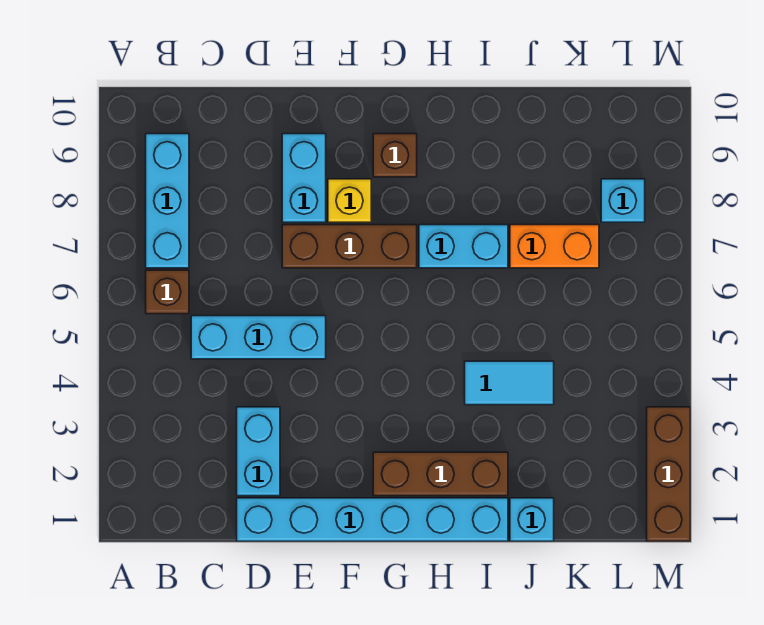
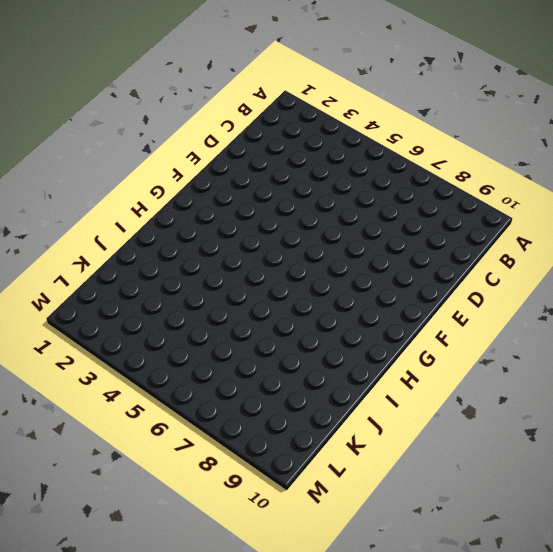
none -> brown 1x1 brick [146,270,189,314]
none -> cyan 1x3 brick [146,134,189,268]
none -> cyan 1x3 brick [191,316,326,359]

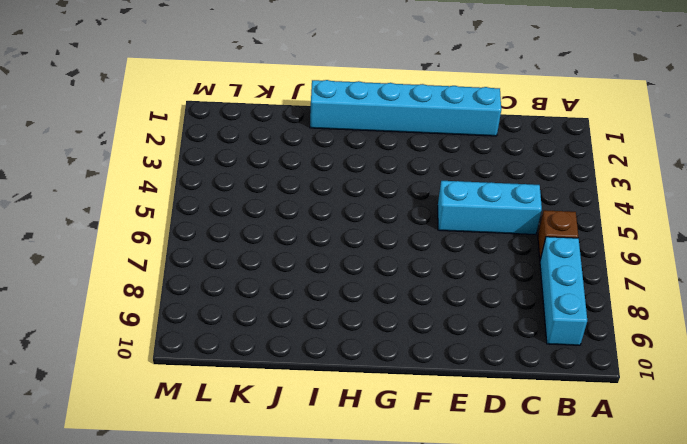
none -> cyan 1x2 brick [237,407,280,496]
none -> brown 1x3 brick [282,225,417,268]
none -> cyan 1x2 brick [282,134,326,222]

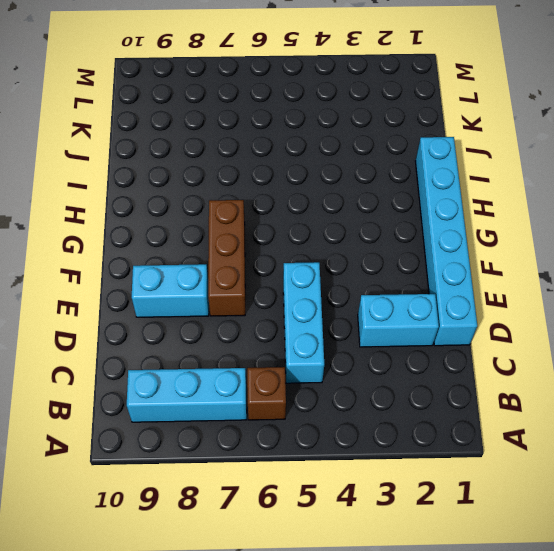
none -> yellow 1x1 brick [328,179,371,222]
none -> brown 1x3 brick [373,452,508,496]
none -> brown 1x1 brick [373,134,417,177]

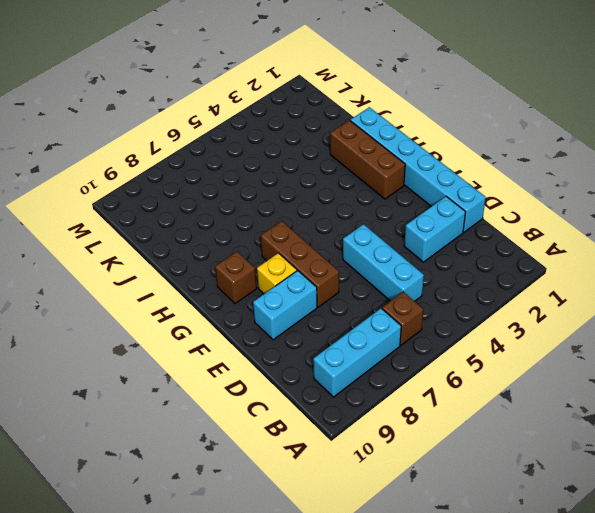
none -> cyan 1x2 brick [419,225,508,268]
none -> cyan 1x2 tile [465,361,554,405]
none -> cyan 1x1 brick [510,498,554,541]

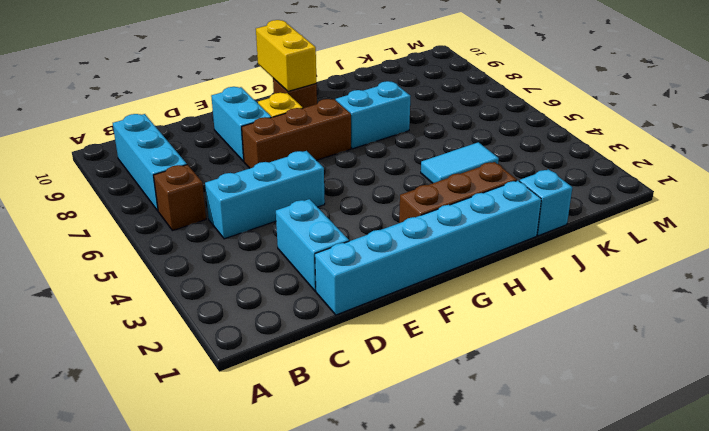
yellow 1x2 brick [256,20,316,91] -> none
none -> orange 1x2 brick [510,225,599,268]
none -> cyan 1x1 brick [601,179,645,222]
none -> brown 1x3 brick [647,407,690,541]

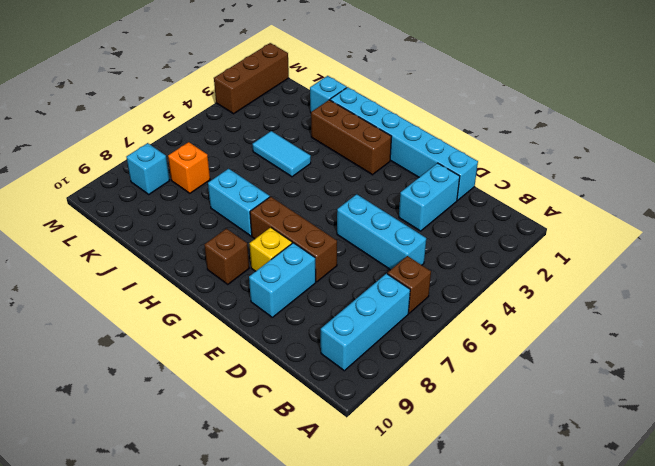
orange 1x1 brick [168,142,210,193] -> orange 1x2 brick [510,225,599,268]

